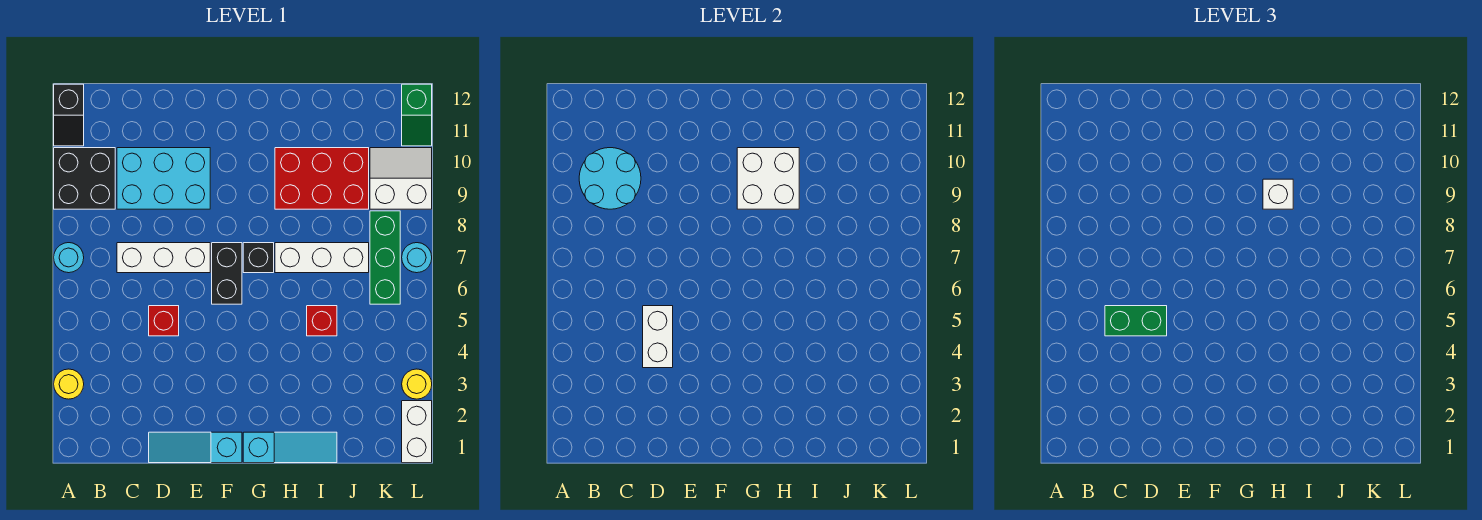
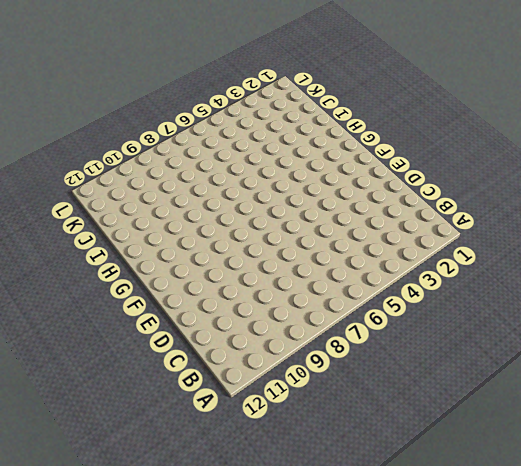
none -> yellow 1x1 round brick [54,369,84,399]
none -> cyan 1x1 round brick [54,243,84,273]
none -> black 2x2 brick [54,148,115,209]

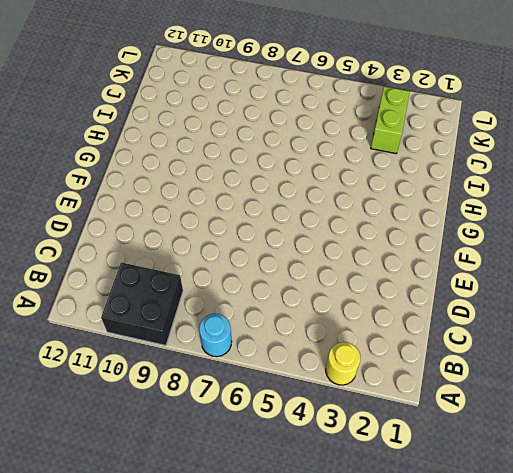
lime 1x2 brick [371,87,410,154] -> none
none -> black 1x2 slope [54,84,84,146]
none -> white 1x3 brick [117,243,210,273]
none -> cyan 2x3 brick [117,148,210,209]

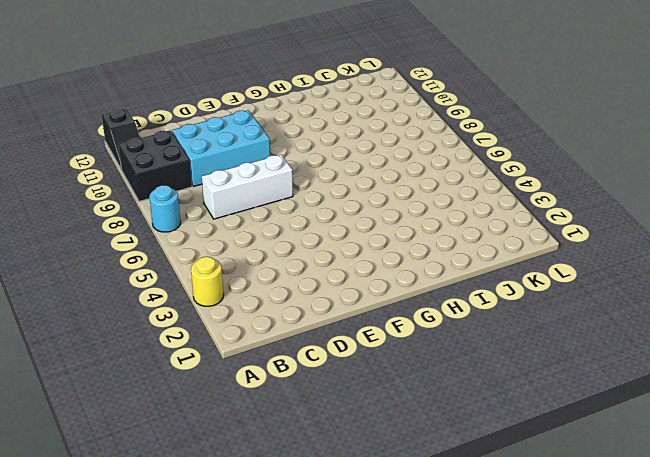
none -> cyan 1x3 slope [149,432,242,463]
none -> red 1x1 brick [149,306,179,336]
none -> black 1x2 brick [212,243,242,304]

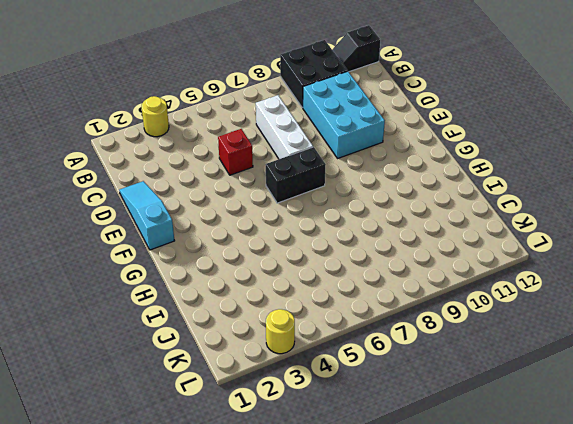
none -> cyan 1x1 round brick [54,243,84,273]
none -> cyan 1x3 slope [243,432,337,463]
none -> black 1x1 brick [243,243,274,273]

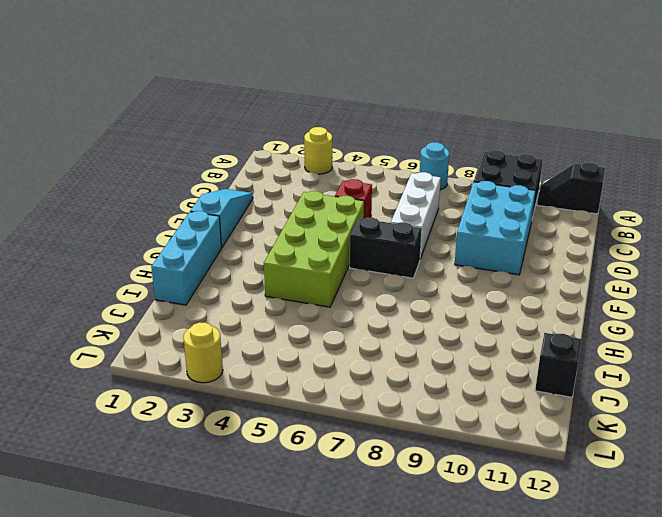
lime 2x4 brick [264,191,364,307] -> none
cyan 1x3 brick [151,211,222,305] -> cyan 1x3 slope [243,432,337,463]
black 1x1 brick [535,333,581,397] -> black 1x1 brick moved to [243,243,274,273]
none -> white 1x3 brick [275,243,369,273]
none -> red 2x3 brick [275,148,369,209]
none -> red 1x1 brick [307,306,337,336]

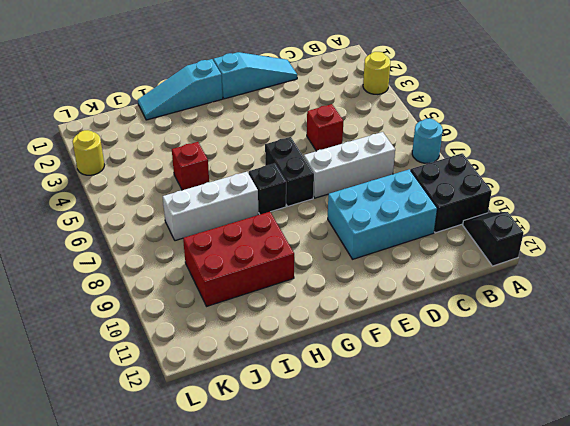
none -> green 1x3 brick [370,211,400,304]
none -> white 2x2 slope [370,148,432,209]
none -> white 1x2 brick [402,401,432,463]

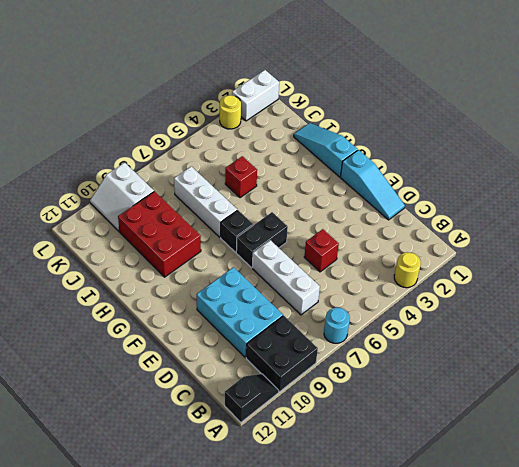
none -> green 1x3 brick [370,211,400,304]
none -> cyan 1x1 round brick [402,243,432,273]
none -> green 1x2 slope [402,84,432,146]

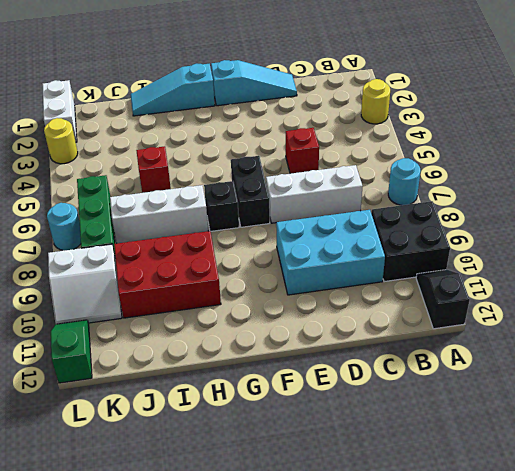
none -> cyan 2x2 round brick [579,148,641,209]
none -> white 1x2 brick [643,306,673,368]
none -> white 2x2 brick [737,148,799,209]

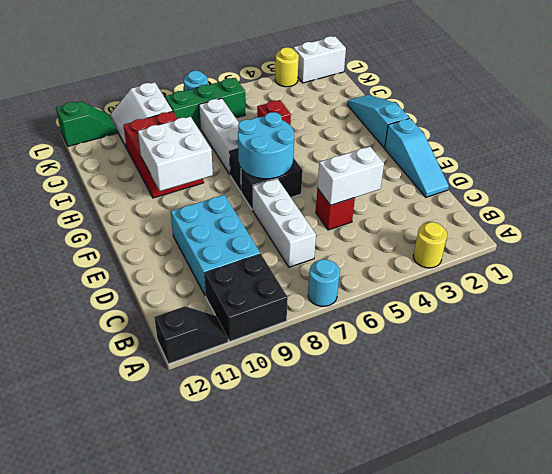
cyan 2x2 round brick [238,112,294,179] -> cyan 2x2 round brick moved to [579,148,641,209]
none -> green 1x2 brick [1105,306,1167,336]
none -> white 1x1 brick [1263,179,1293,209]

